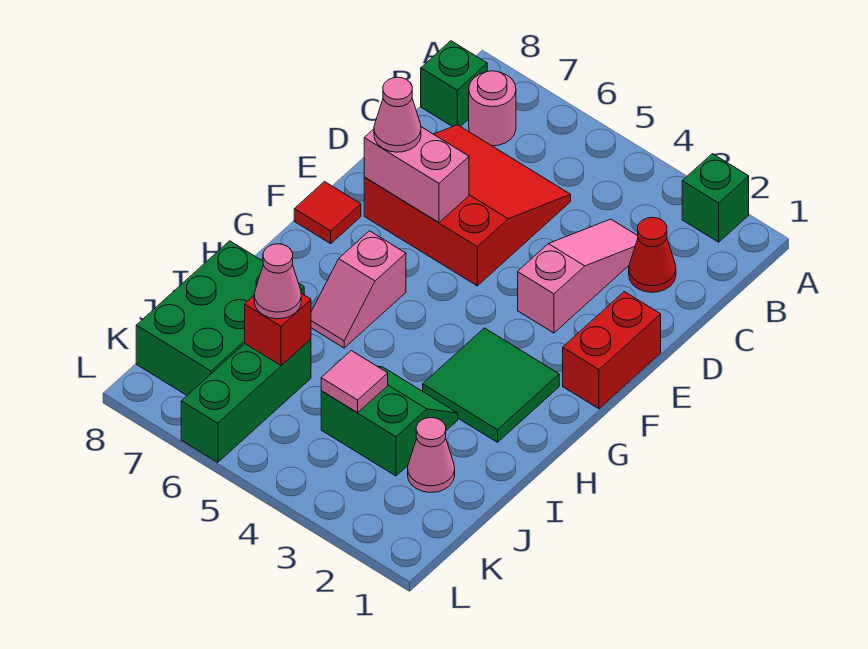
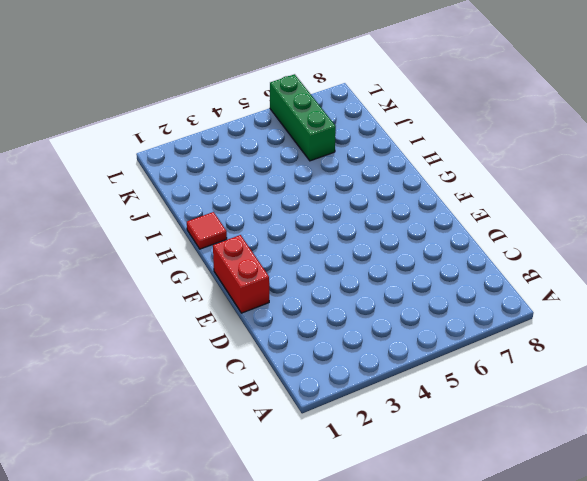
red 1x1 tile [187,212,227,249] -> red 1x1 tile moved to [294,182,361,244]
none -> green 1x1 brick [682,154,749,242]
none -> pink 1x1 round brick [469,71,516,146]
none -> green 1x1 brick [421,41,487,127]

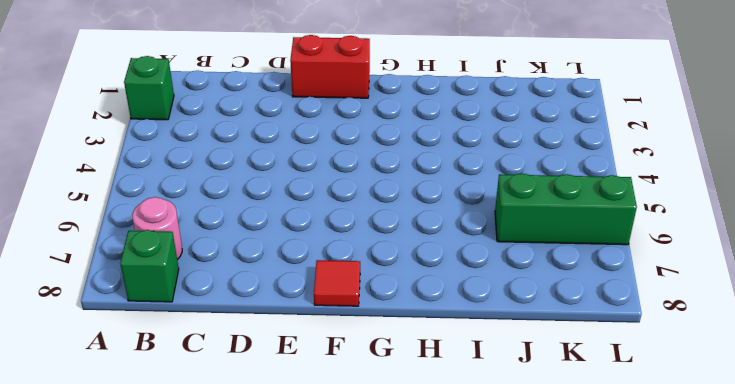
none -> red 1x1 cone [629,217,676,292]
none -> pink 1x3 slope [518,219,638,333]
none -> red 3x3 slope [364,125,571,286]

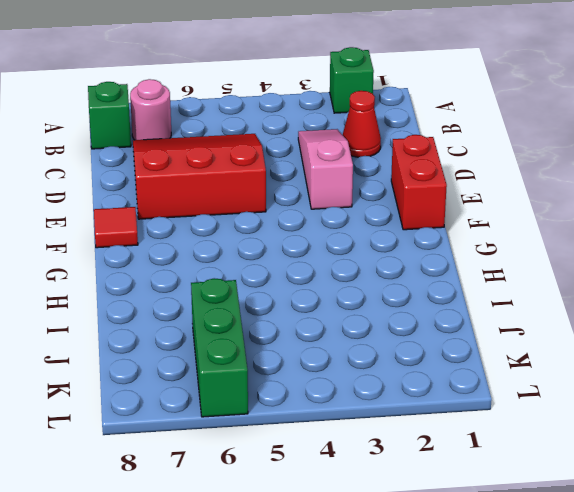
none -> green 2x2 tile [423,328,559,442]
none -> pink 1x2 slope [311,231,406,348]
none -> green 2x2 slope [321,366,458,476]

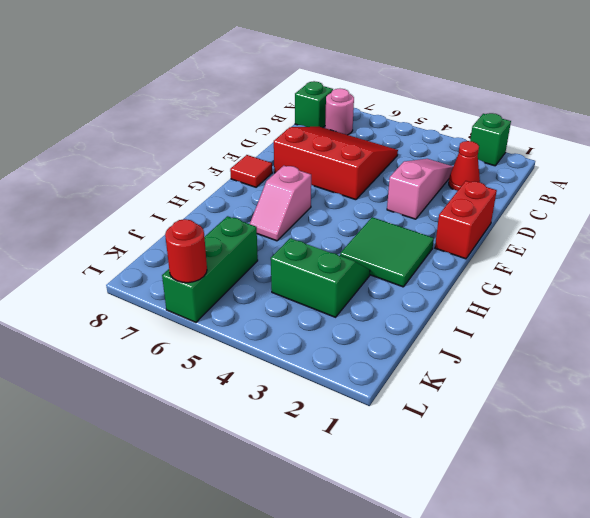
red 1x1 round brick [165,219,207,283] -> none
none -> green 2x3 brick [136,241,304,395]
none -> pink 1x1 cone [408,418,455,493]
none -> pink 1x2 brick [364,127,469,222]

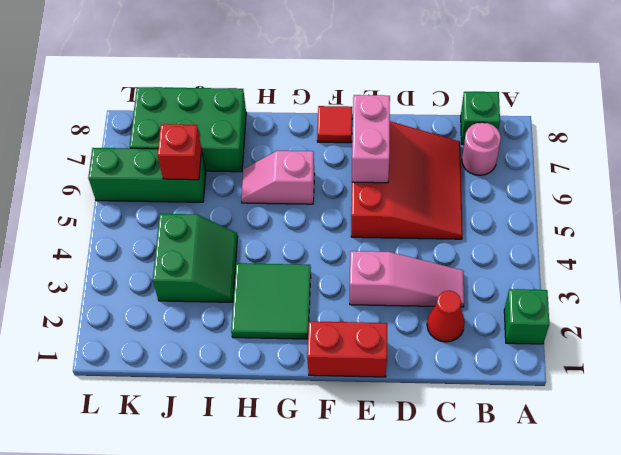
none -> pink 1x1 cone [408,418,455,493]
none -> pink 1x1 tile [321,351,388,413]
none -> pink 1x1 cone [374,77,421,152]

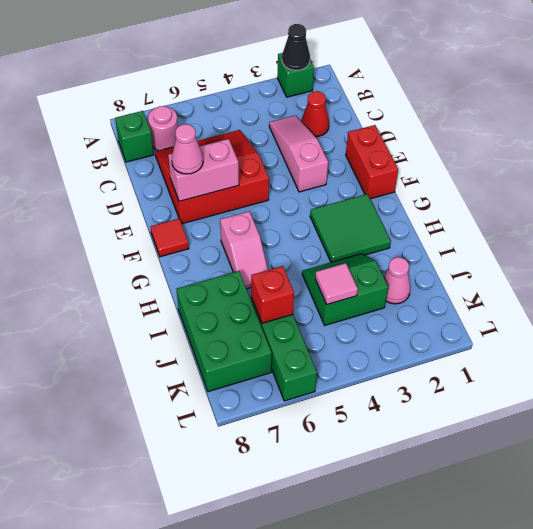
black 1x1 cone [282,24,310,70] -> none
none -> pink 1x1 cone [254,244,301,319]

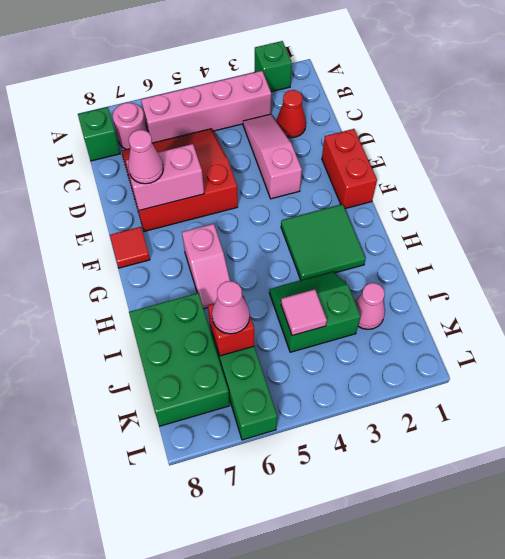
pink 1x4 brick [141,71,271,143] -> none

